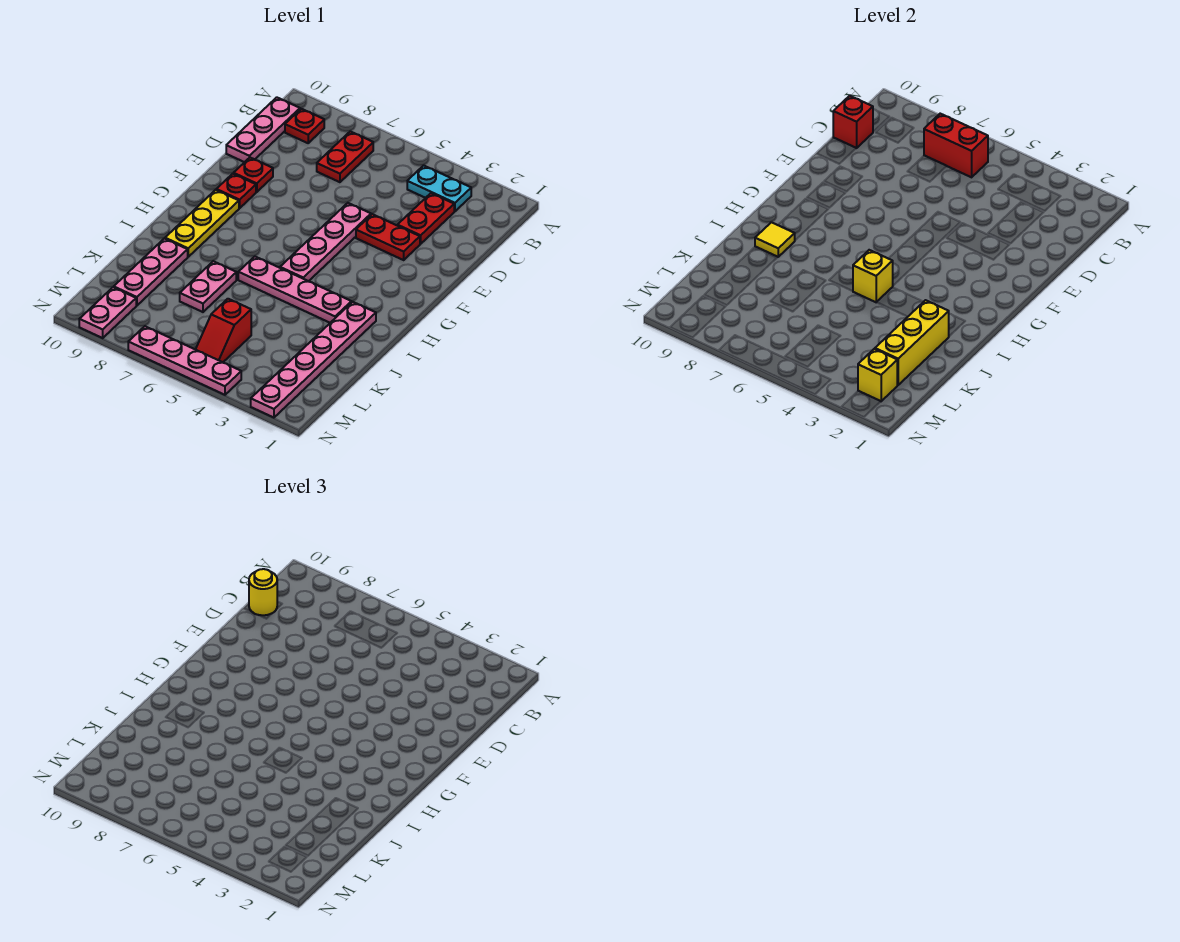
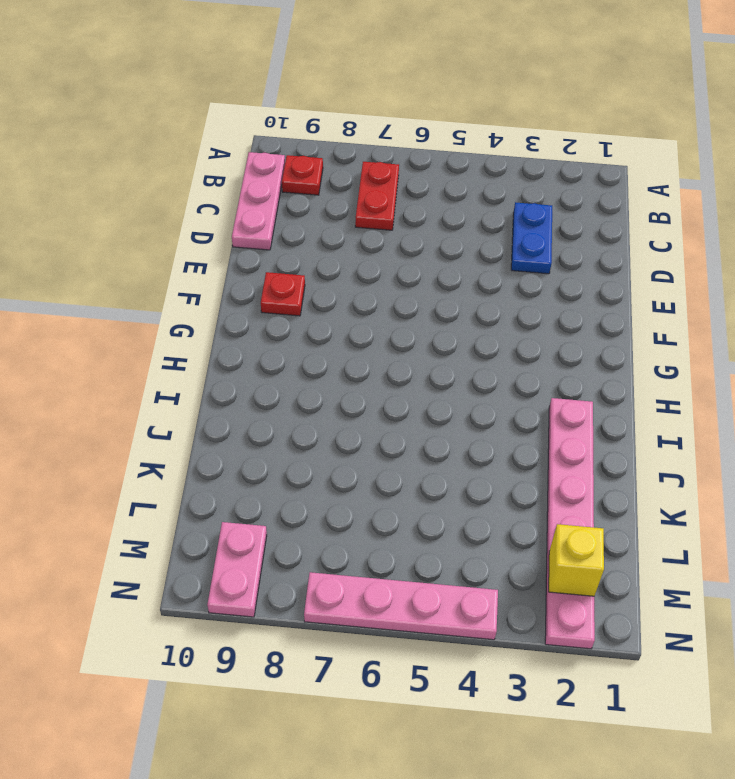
blue 1x2 plate [511,202,552,274] -> red 1x2 plate [397,193,454,244]
none -> cyan 1x2 plate [407,165,471,211]
none -> red 1x2 plate [356,214,420,260]
none -> pink 1x4 plate [280,203,371,281]

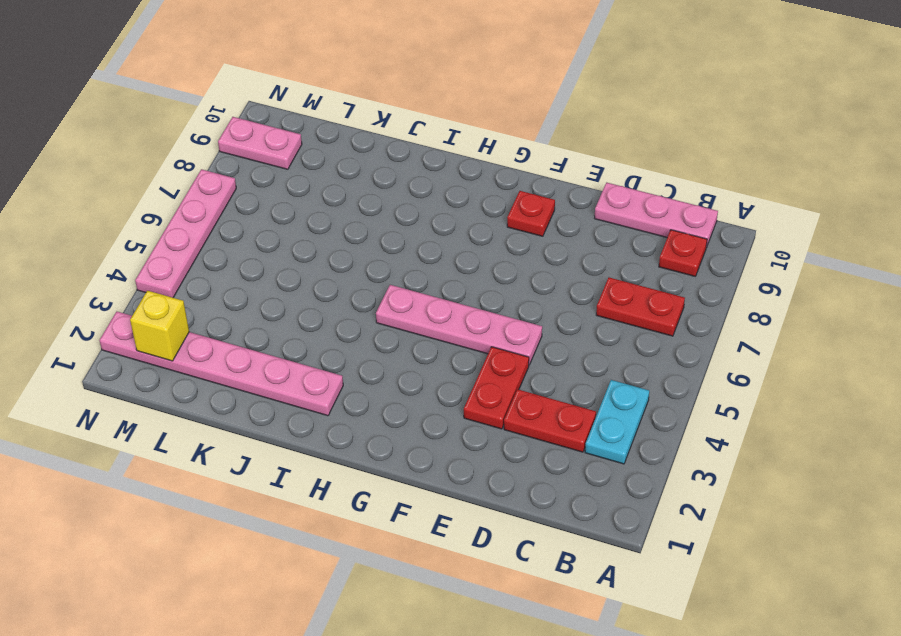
none -> red 1x1 plate [234,158,273,192]
none -> yellow 1x3 plate [165,190,239,257]
none -> pink 1x4 plate [238,257,351,323]

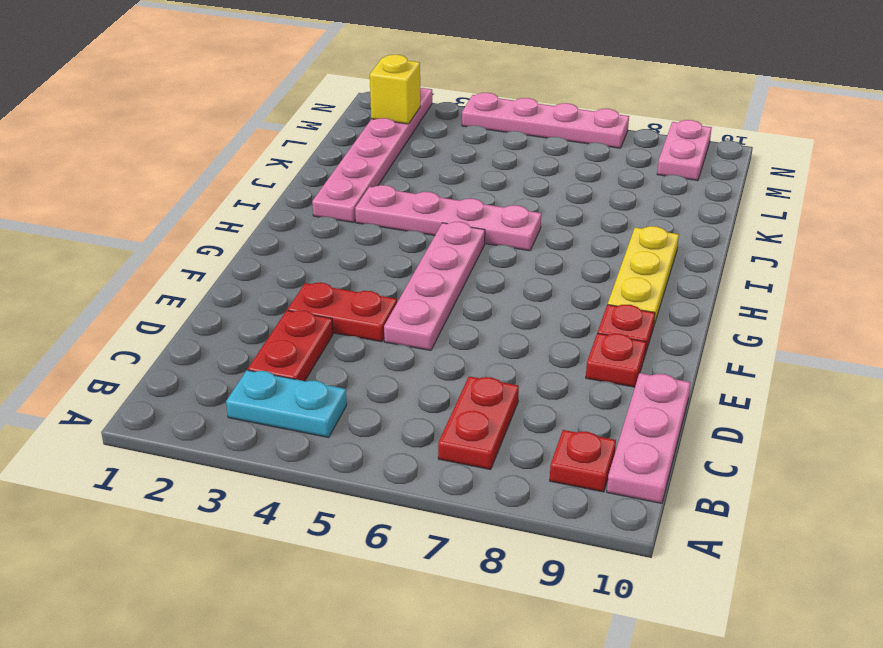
none -> pink 1x2 plate [180,261,236,312]
none -> pink 1x3 plate [114,239,188,306]
none -> red 1x2 slope [196,299,251,362]

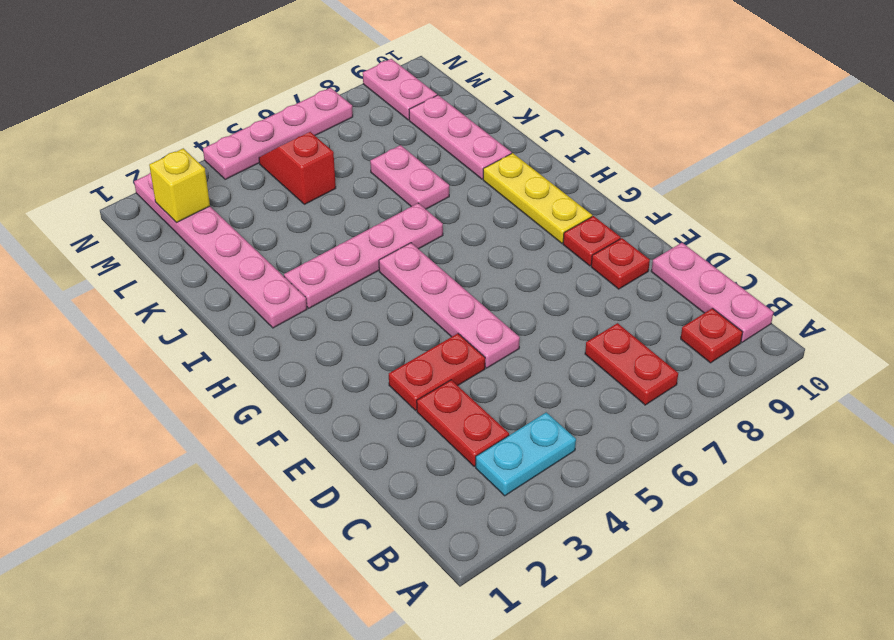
none -> red 1x2 brick [924,114,988,177]
none -> red 1x1 brick [833,96,873,148]
none -> yellow 1x1 brick [853,250,893,302]

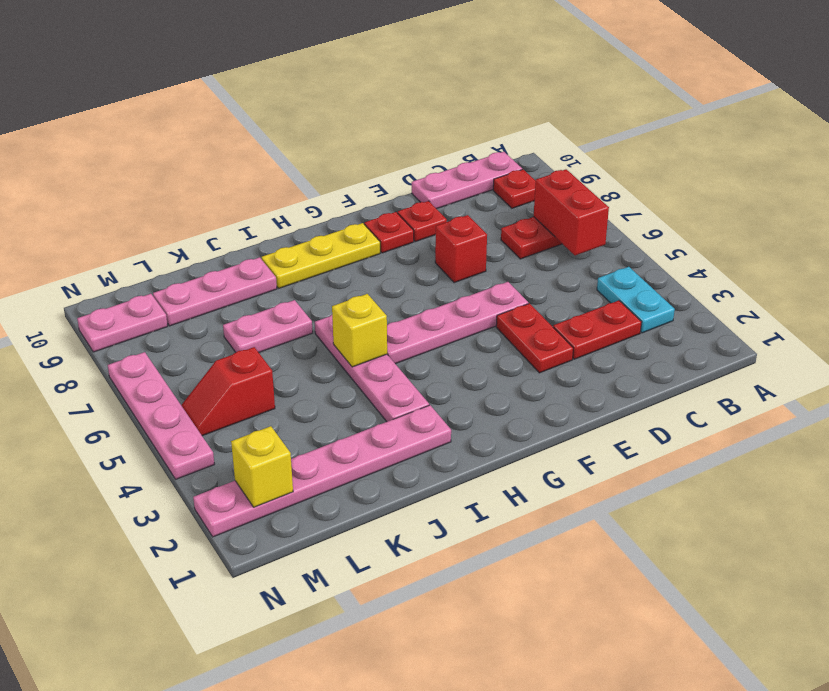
red 1x1 brick [435,215,487,283] -> red 1x1 brick moved to [833,96,873,148]
none -> yellow 1x1 tile [755,222,795,257]
none -> yellow 1x3 brick [875,300,949,385]
none -> yellow 1x1 round brick [249,569,277,615]

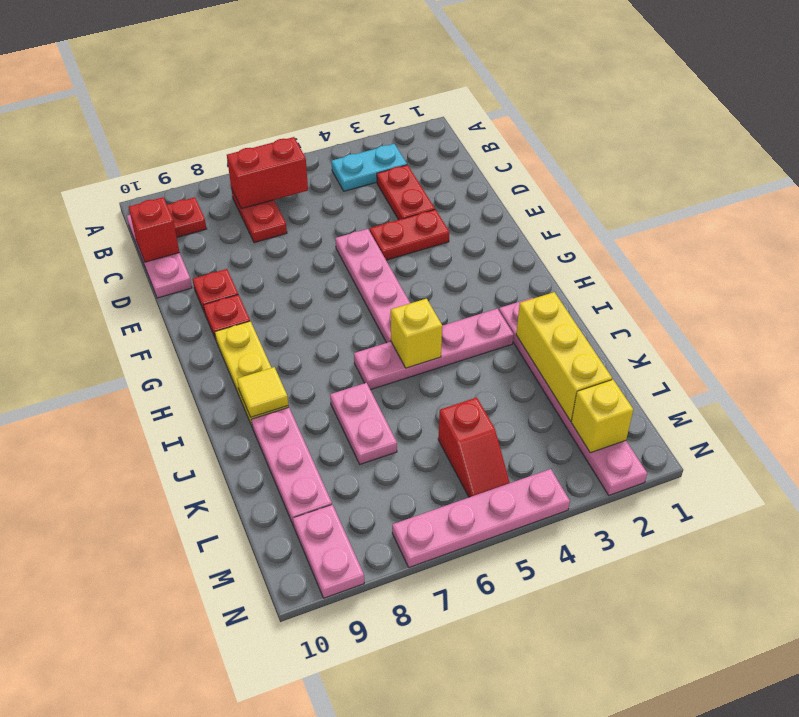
none -> yellow 1x1 round brick [249,569,277,615]

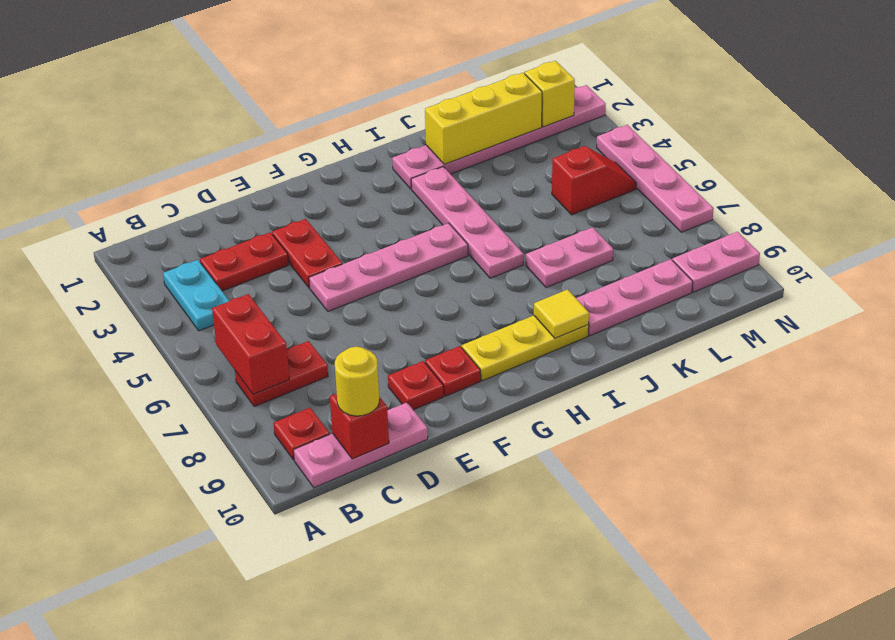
none -> yellow 1x1 brick [853,250,893,302]

